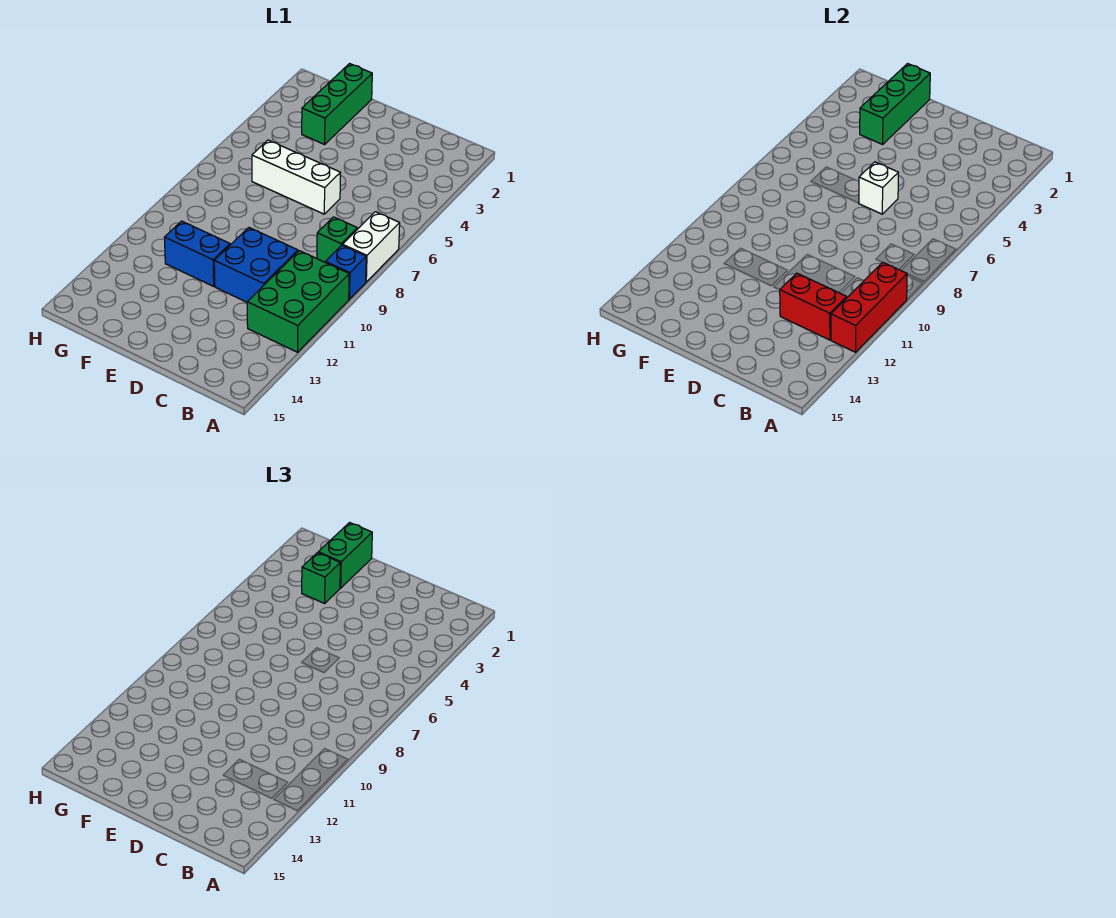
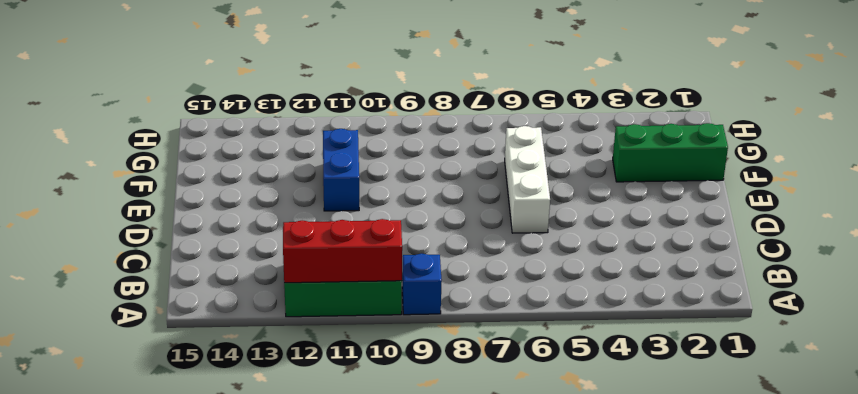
none -> white 1x2 brick [343,212,400,282]
none -> green 1x1 brick [317,217,357,262]
none -> blue 2x2 brick [214,228,298,302]

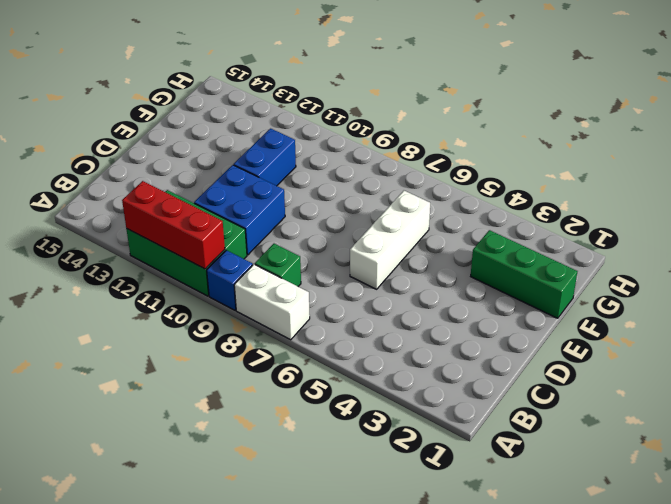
none -> red 1x2 brick [780,273,847,340]
none -> white 1x1 brick [859,162,898,214]
none -> green 1x3 brick [860,64,930,144]

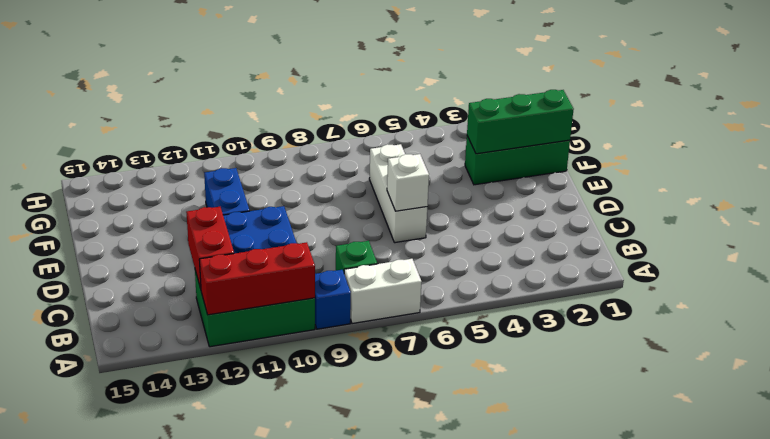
none -> green 1x2 brick [318,523,372,588]
none -> green 1x1 brick [302,553,340,603]

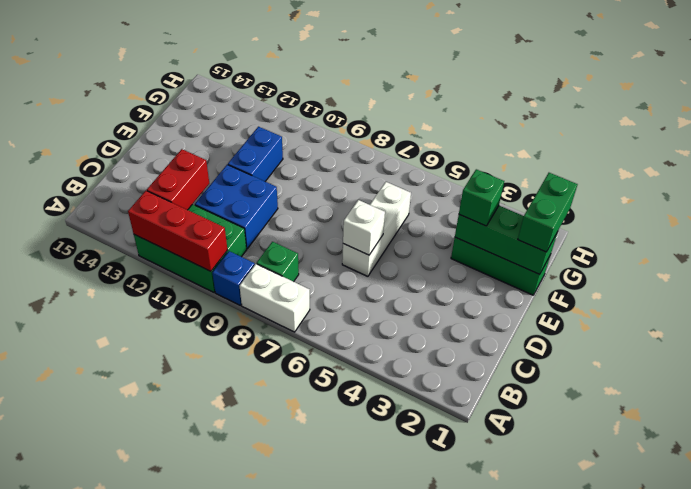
green 1x2 brick [518,173,578,252] -> green 1x2 brick turned to [318,523,372,588]

